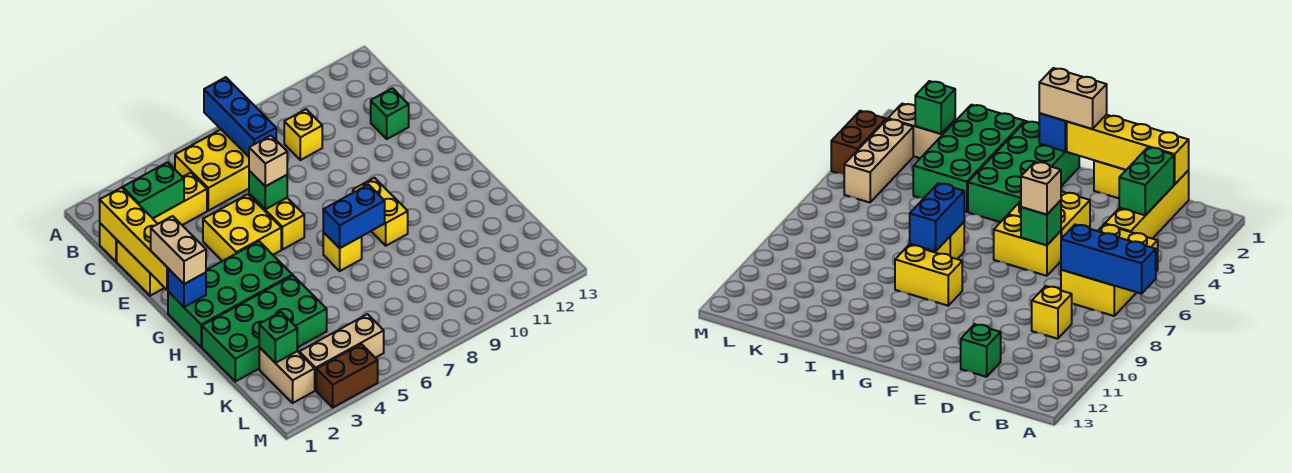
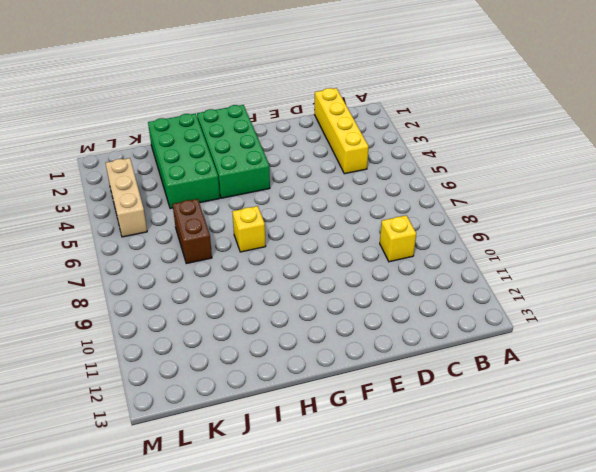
brown 1x2 brick [173,199,212,264] -> brown 1x2 brick moved to [316,344,378,407]
none -> yellow 2x3 brick [175,130,249,211]
none -> yellow 1x2 brick [117,240,164,296]
none -> green 1x1 brick [371,88,409,139]

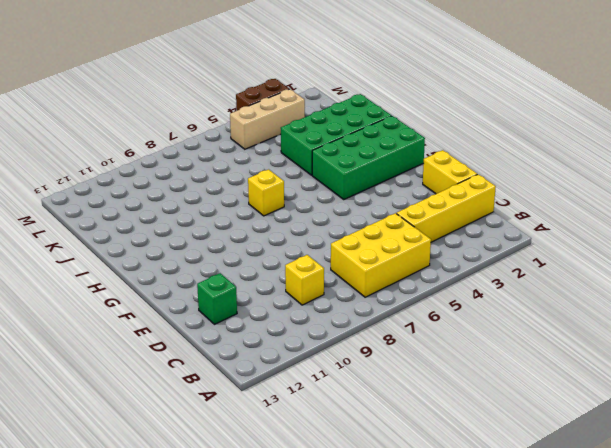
none -> yellow 2x2 brick [203,194,281,261]
none -> yellow 1x2 brick [249,194,304,250]
none -> yellow 1x2 brick [353,178,408,246]

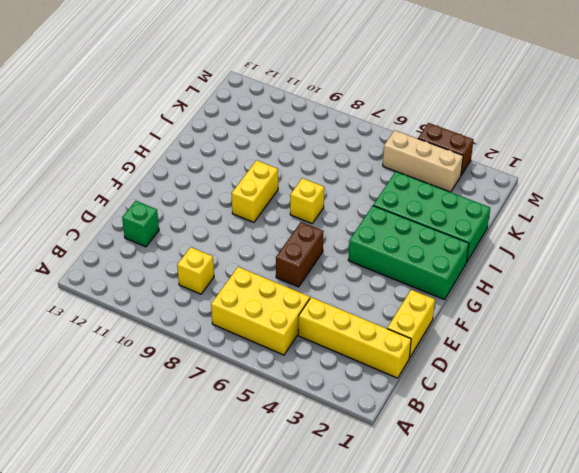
brown 1x2 brick [276,222,324,287] -> yellow 1x2 brick [249,194,304,250]
none -> yellow 2x2 brick [203,194,281,261]
none -> tan 1x2 brick [259,347,315,403]
none -> blue 1x3 brick [204,77,276,157]

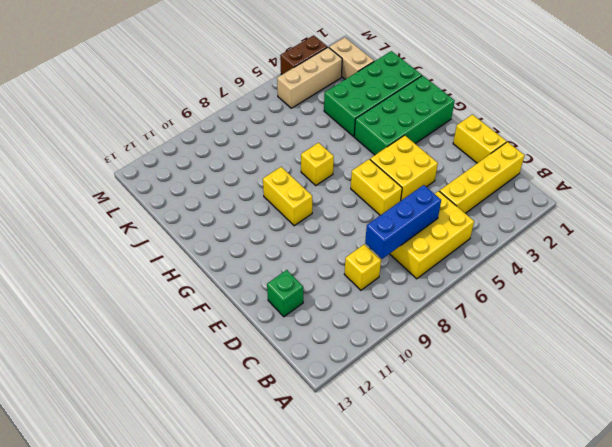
blue 1x3 brick [365,185,441,259] -> blue 1x3 brick turned to [204,77,276,157]
none -> yellow 1x4 brick [100,188,168,290]
none -> green 1x2 brick [123,162,184,218]
none -> green 1x1 brick [249,171,287,209]

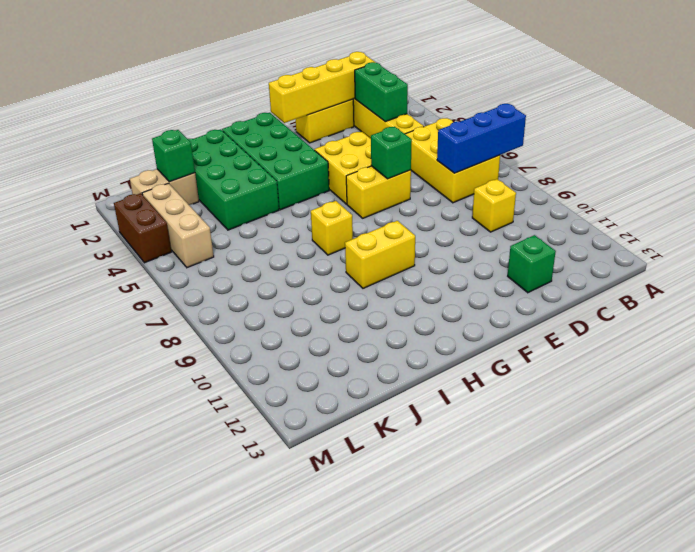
none -> blue 1x1 brick [168,268,206,307]
none -> blue 1x2 brick [323,185,385,248]
none -> tan 1x1 brick [249,136,287,186]

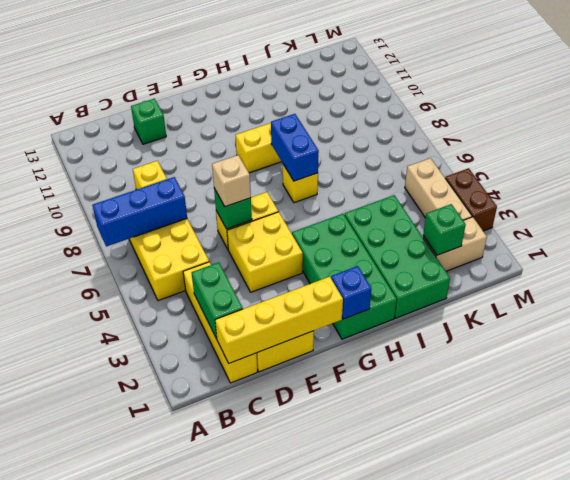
none -> tan 1x2 brick [151,216,206,284]

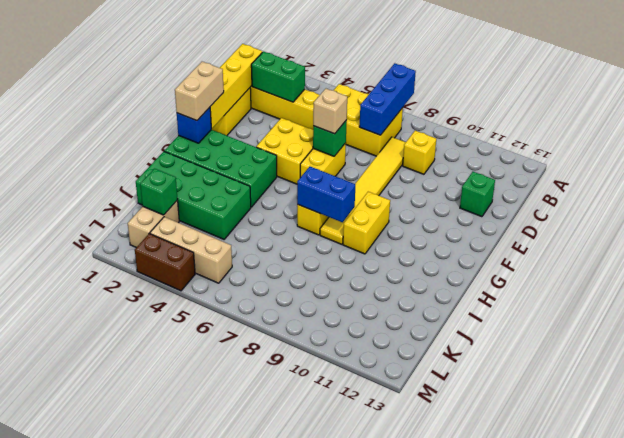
yellow 1x6 tile [320,137,406,244] -> none

